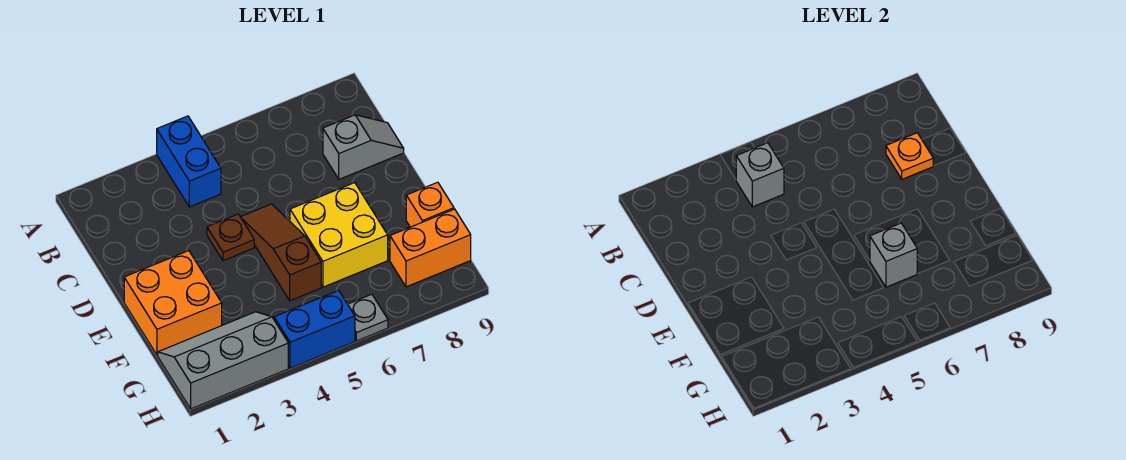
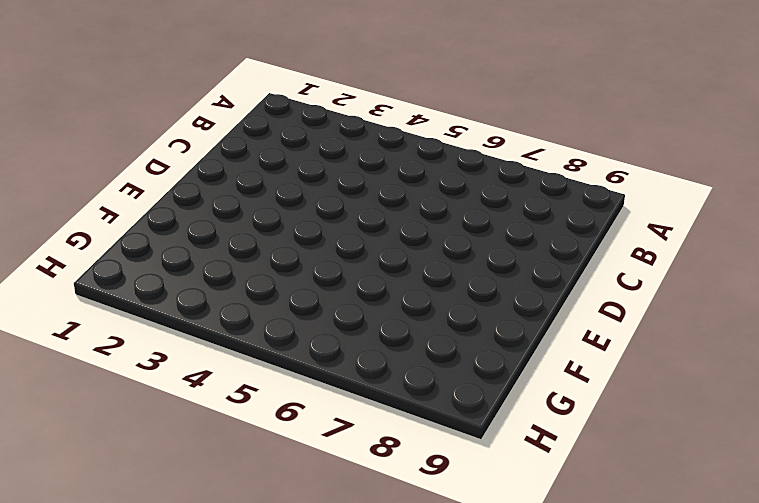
none -> blue 1x2 brick [157,116,221,207]
none -> grey 1x2 slope [323,115,404,179]
none -> brown 1x1 plate [207,214,254,261]

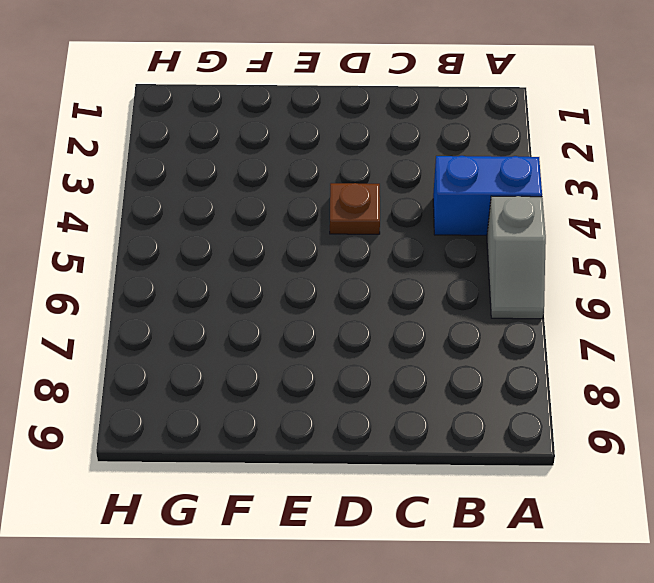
grey 1x2 slope [487,196,546,319] -> grey 1x2 slope moved to [323,115,404,179]
none -> brown 1x3 slope [241,204,321,301]
none -> orange 2x2 brick [124,251,222,355]
none -> yellow 2x2 brick [290,183,388,287]

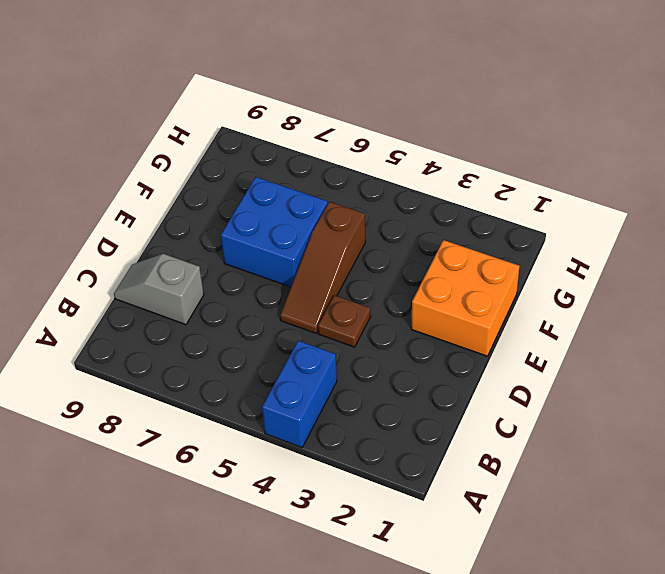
blue 2x2 brick [221,177,328,287] -> yellow 2x2 brick [290,183,388,287]
none -> orange 1x1 brick [406,182,454,227]
none -> grey 2x3 slope [158,312,288,409]
none -> orange 1x2 brick [390,209,471,287]

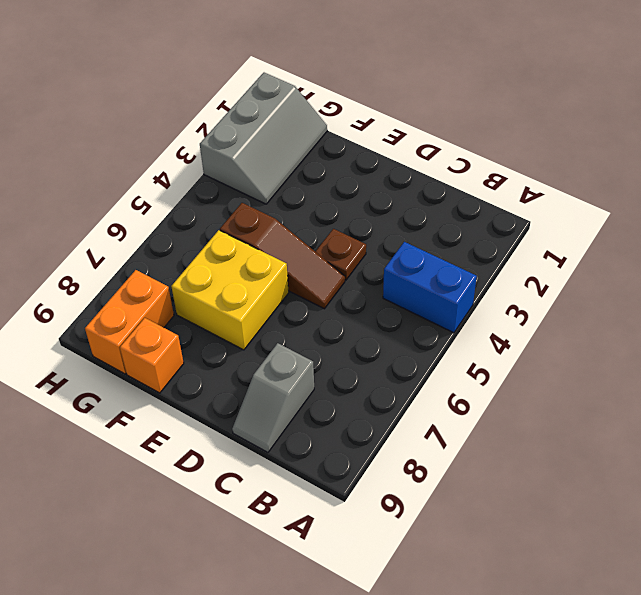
none -> orange 2x2 brick [124,251,222,355]
none -> blue 1x2 brick [274,290,355,368]
none -> grey 1x1 plate [348,294,388,341]

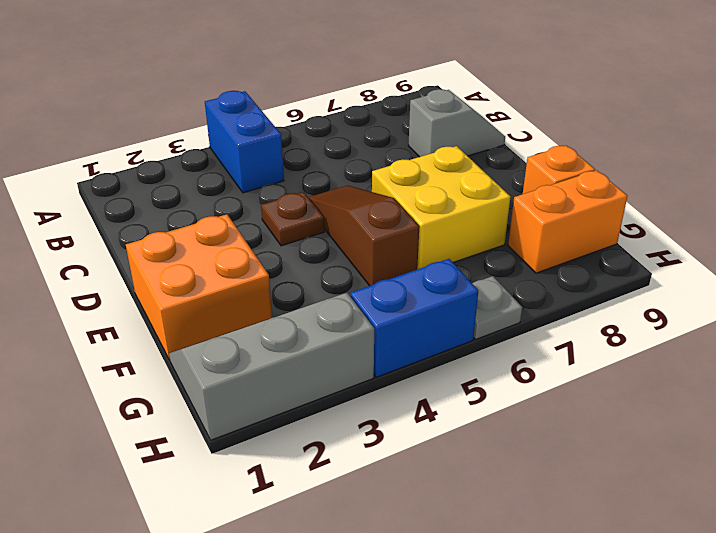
none -> grey 1x1 brick [736,143,784,207]
none -> orange 1x1 plate [886,133,933,179]
none -> grey 1x1 brick [870,223,917,287]

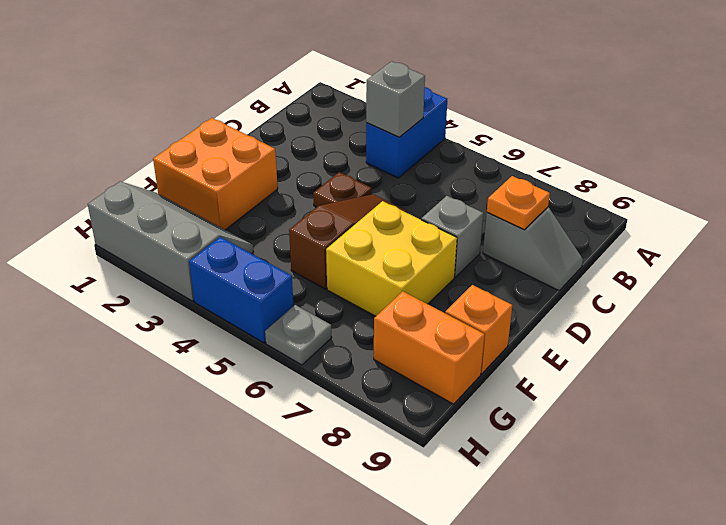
grey 1x1 brick [421,196,483,277] -> grey 1x1 brick moved to [870,223,917,287]

